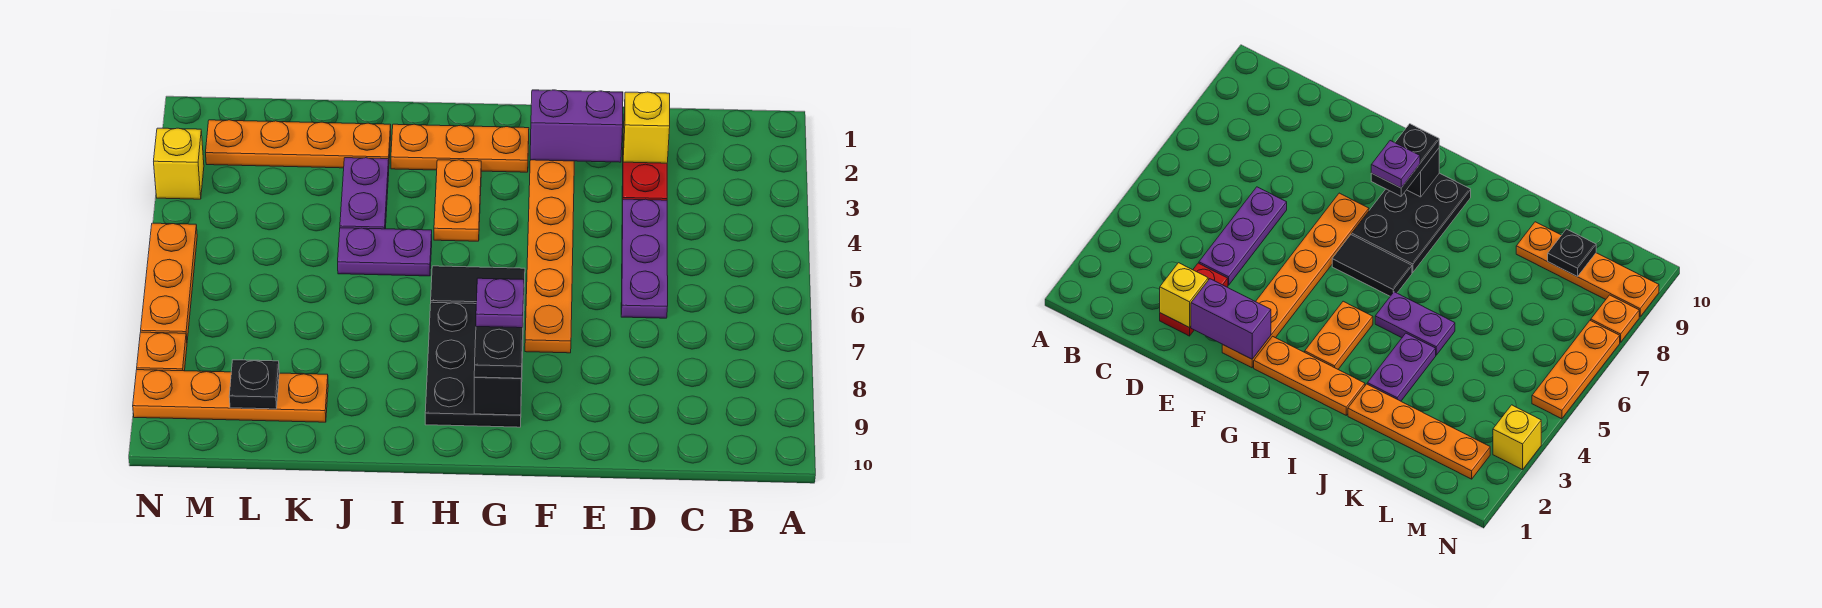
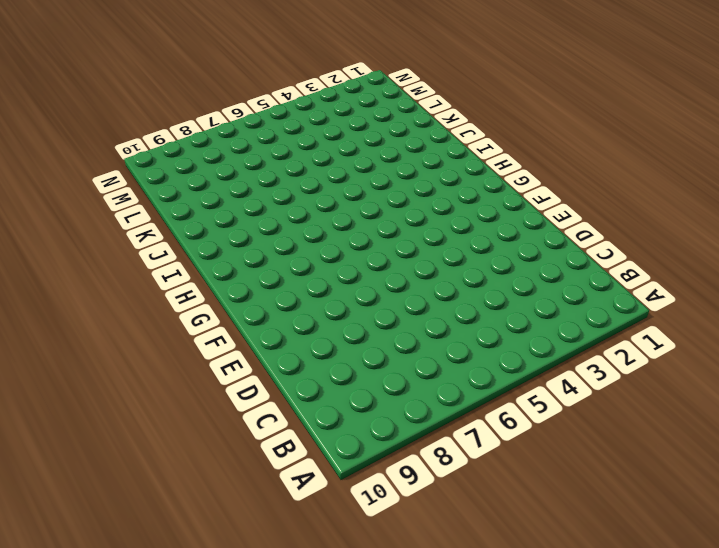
none -> red 1x2 plate [622,162,667,206]
none -> purple 1x3 plate [621,199,668,318]
none -> orange 1x6 plate [525,160,574,353]

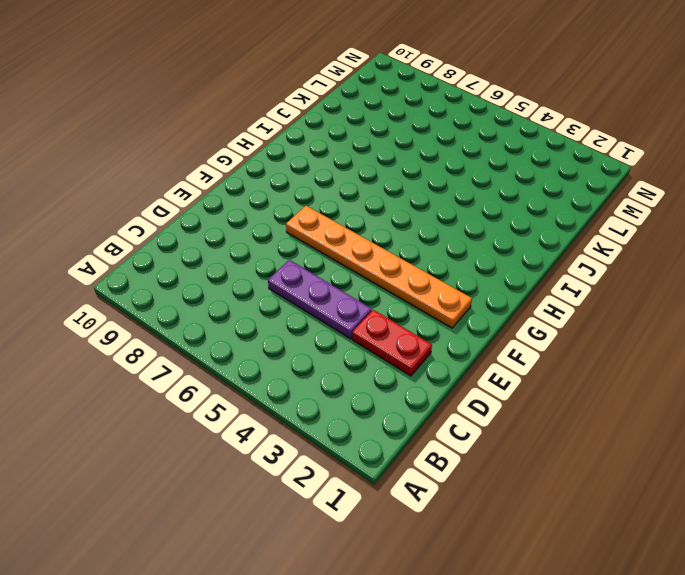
none -> orange 1x3 plate [391,124,529,172]
none -> black 1x2 tile [431,266,525,304]
none -> black 2x3 plate [425,302,524,427]

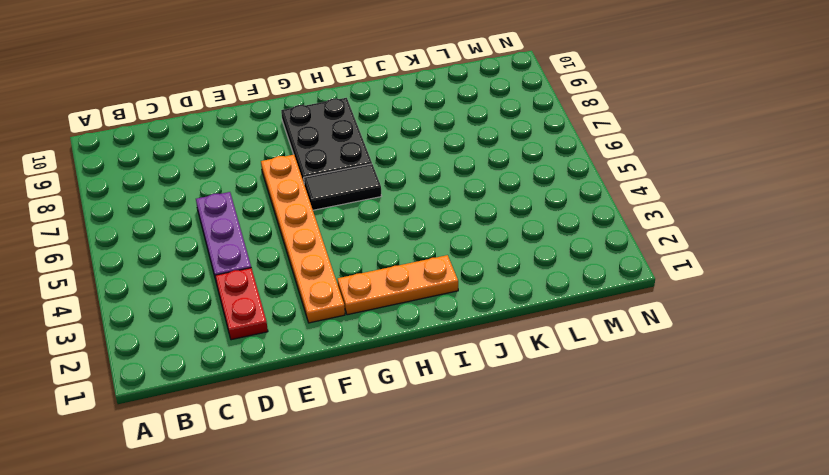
none -> orange 1x2 plate [434,160,481,241]
none -> purple 1x2 plate [338,228,432,276]
none -> orange 1x4 plate [206,120,391,168]

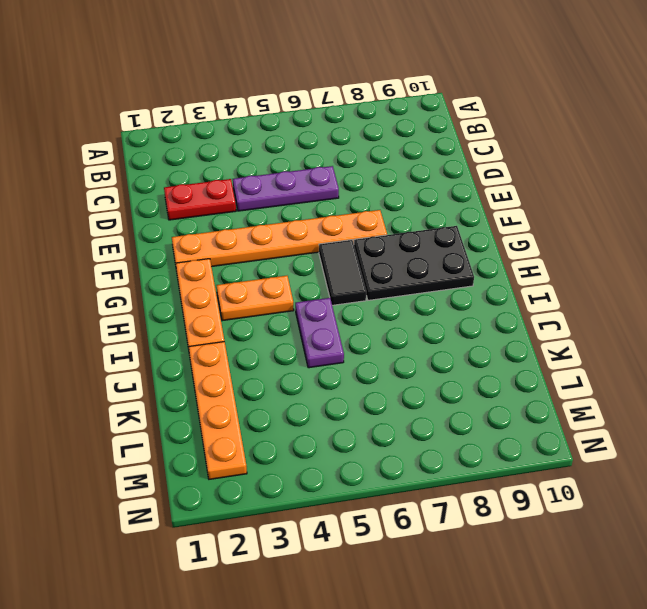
none -> purple 1x2 plate [340,158,389,229]
none -> orange 1x4 plate [133,370,328,422]
none -> yellow 1x1 brick [154,128,204,199]

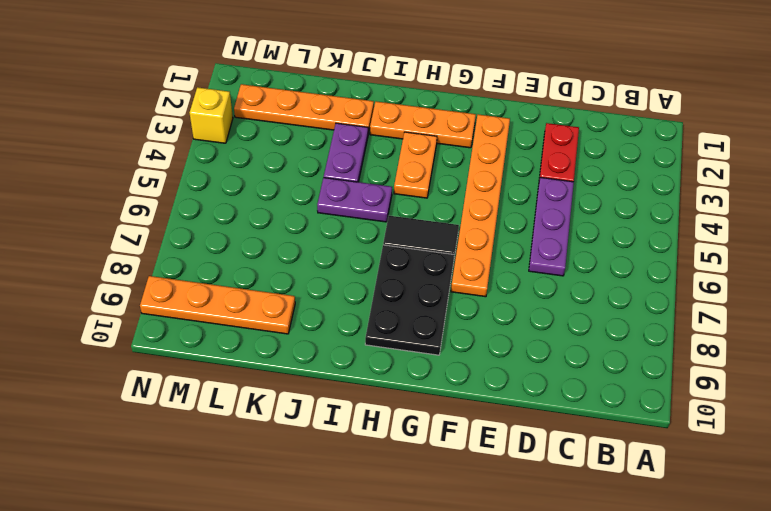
none -> orange 1x3 plate [141,223,197,340]
none -> orange 1x1 plate [137,332,187,371]
none -> yellow 1x1 brick [623,92,670,163]

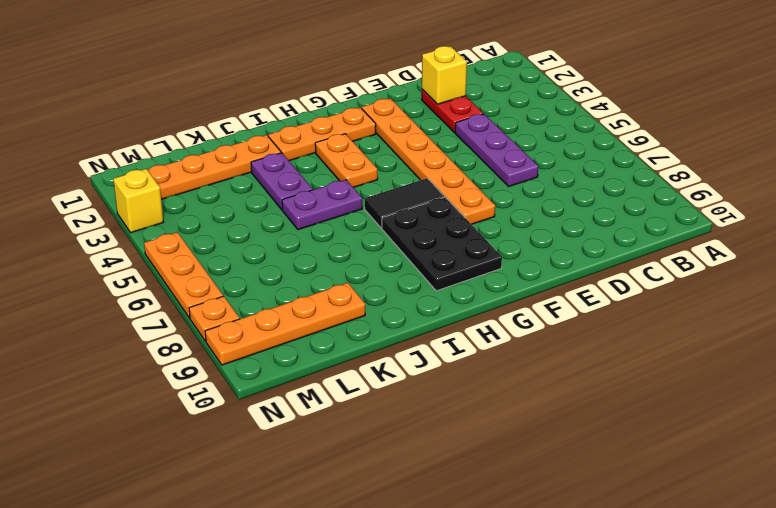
none -> purple 1x2 brick [530,90,623,162]
none -> black 1x1 brick [474,377,522,415]
none -> black 1x1 plate [229,360,279,409]

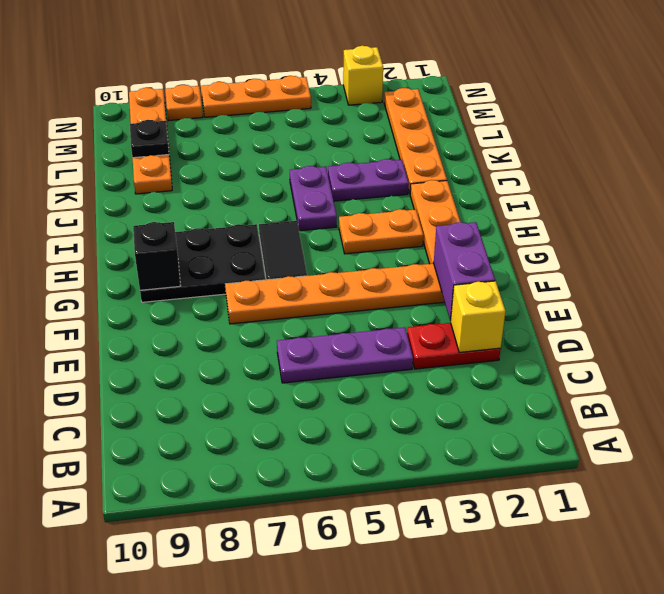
none -> black 1x2 plate [474,304,524,378]
none -> purple 1x1 plate [476,278,524,328]

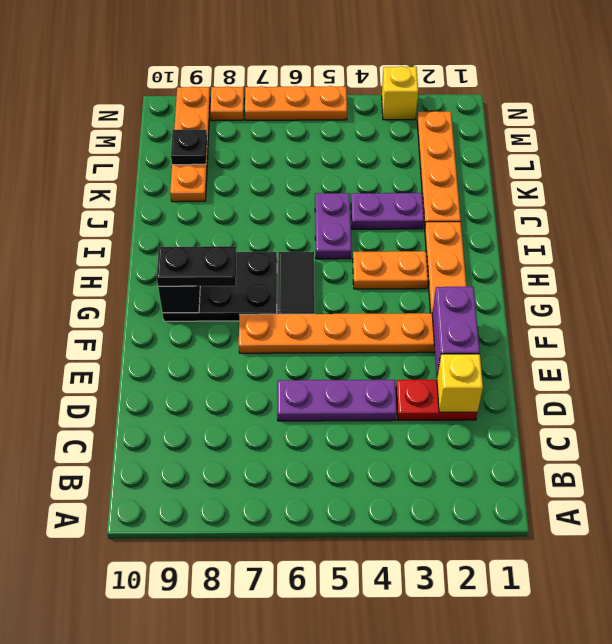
none -> purple 1x1 plate [476,278,524,328]

